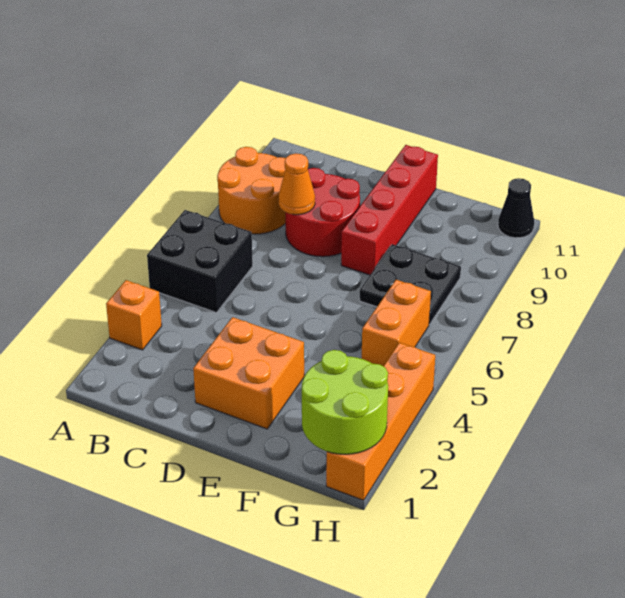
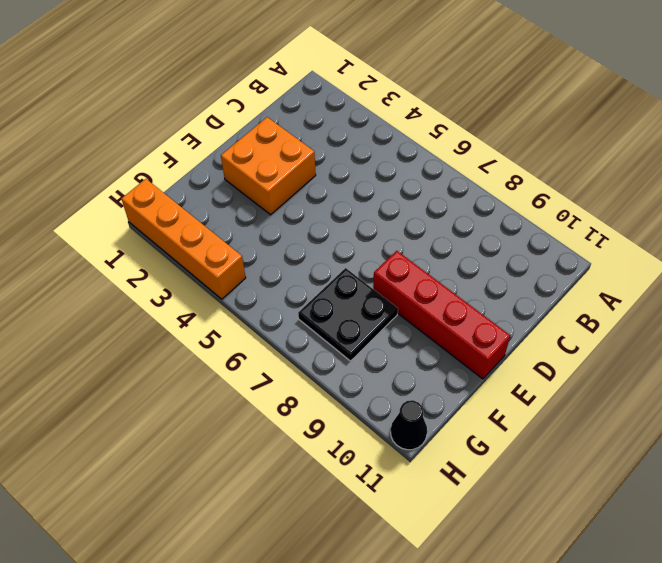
none -> orange 1x1 brick [106,280,162,350]
none -> black 2x2 brick [147,210,253,313]
none -> orange 2x2 round brick [217,147,286,234]

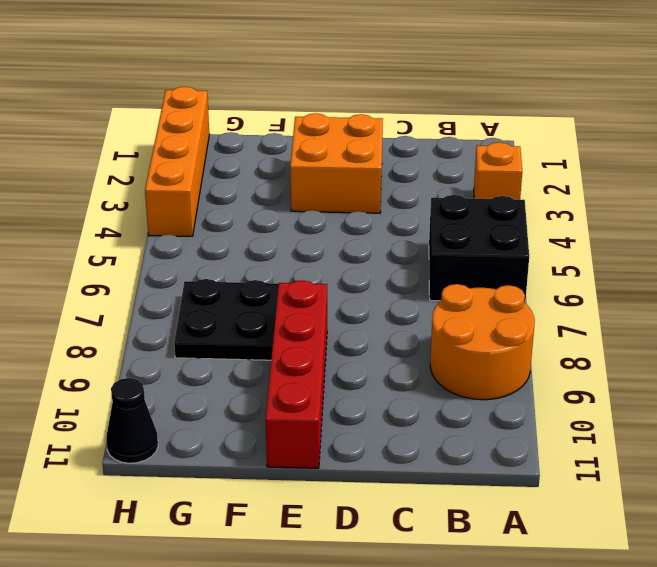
none -> red 2x2 round brick [285,168,360,257]
none -> orange 1x2 brick [362,279,431,366]
none -> orange 1x1 cone [279,153,315,215]

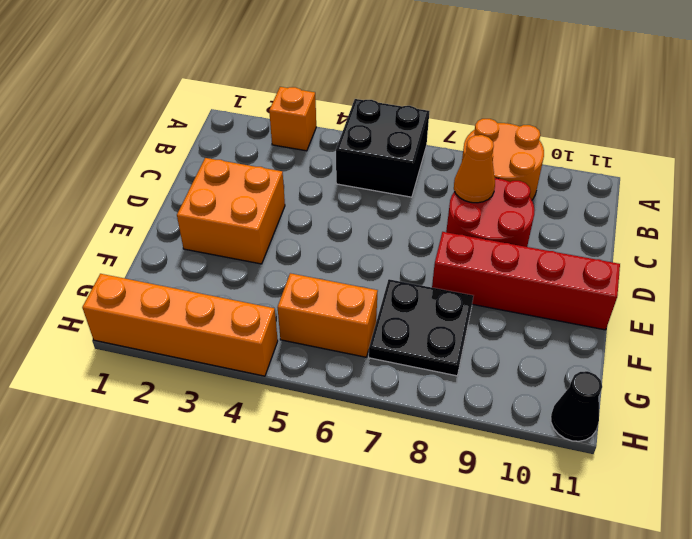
none -> lime 2x2 round brick [302,350,388,454]

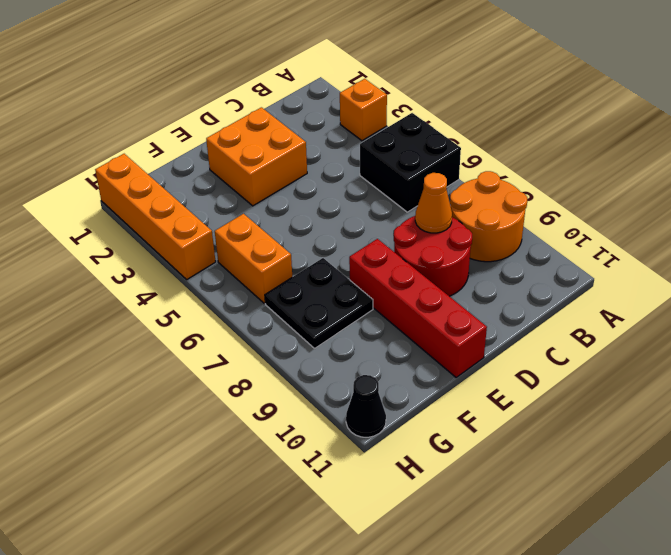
none -> lime 2x2 round brick [302,350,388,454]

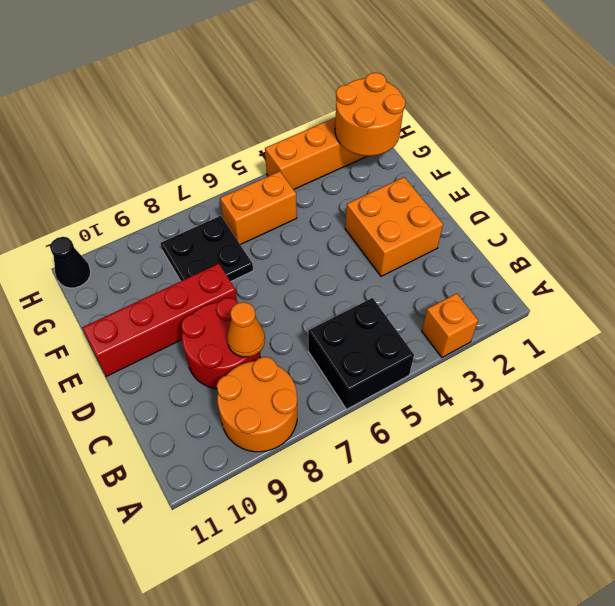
orange 2x2 round brick [335,73,405,156] -> lime 2x2 round brick [302,350,388,454]

